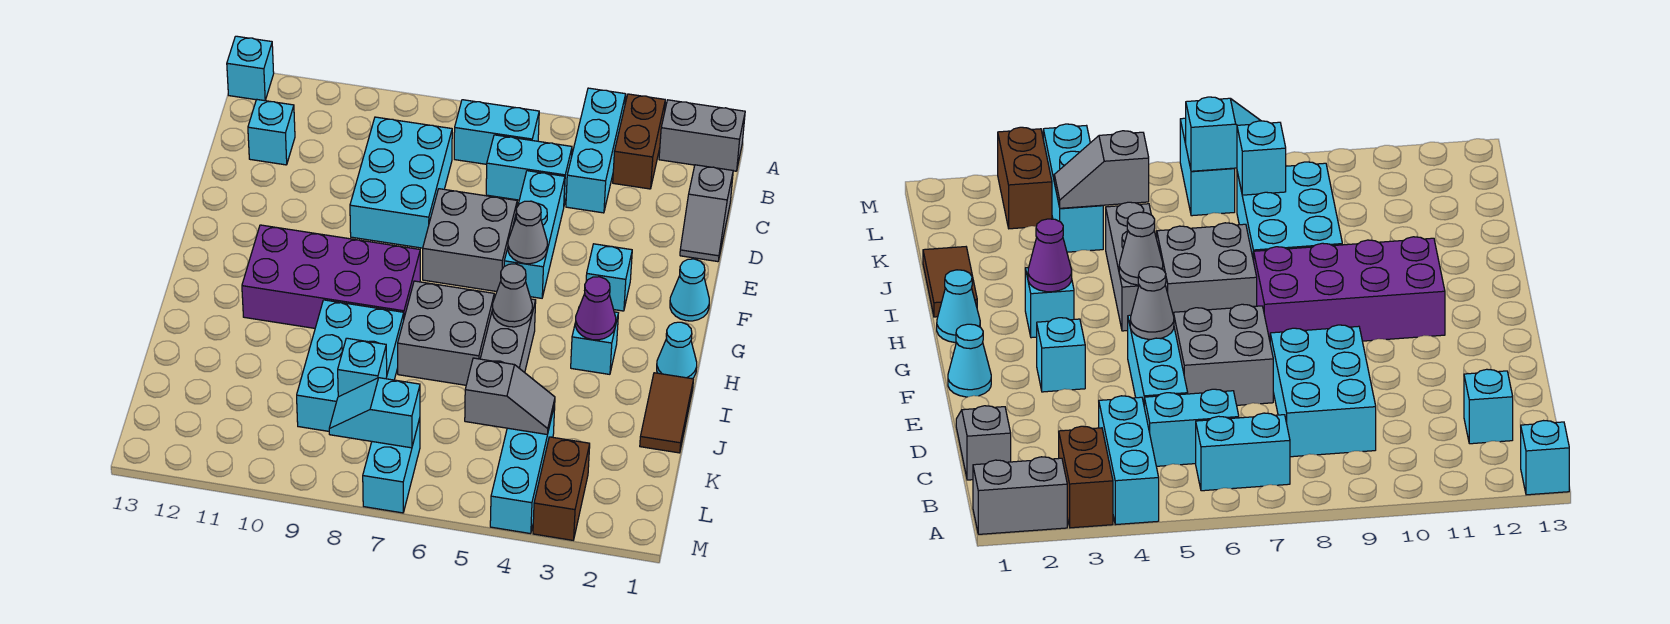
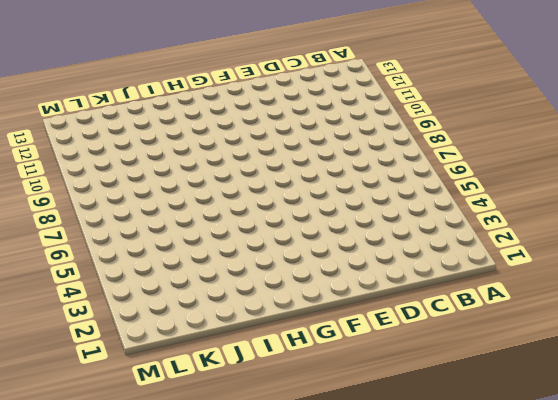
none -> grey 1x2 brick [659,100,745,171]
none -> brown 1x2 brick [613,94,665,189]
none -> cyan 1x3 brick [566,88,626,213]

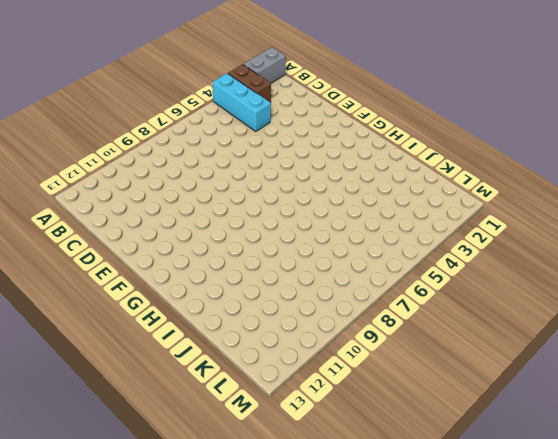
none -> cyan 1x1 brick [227,36,274,101]
none -> cyan 1x2 brick [454,100,539,164]
none -> grey 1x2 slope [680,165,733,262]

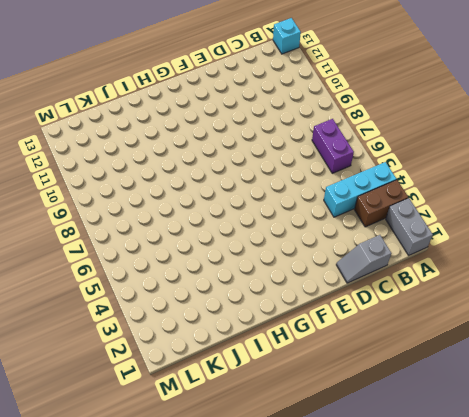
purple 1x2 brick [312,119,354,173] -> cyan 1x2 brick [454,100,539,164]
none -> cyan 1x2 brick [486,135,572,205]
none -> cyan 2x3 brick [350,117,452,248]
none -> cyan 1x1 brick [248,99,295,165]

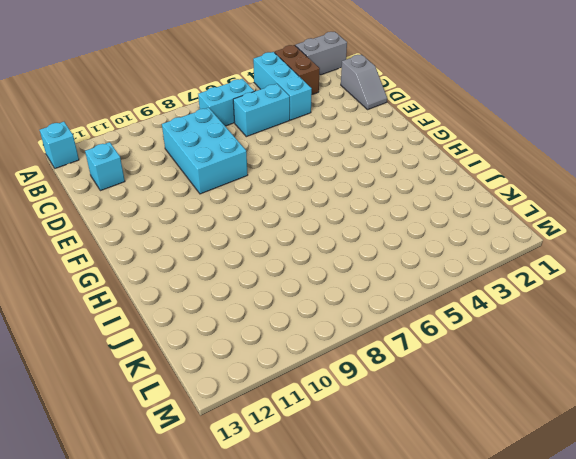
none -> cyan 1x3 brick [504,171,565,298]
none -> grey 2x2 brick [423,189,517,292]
none -> cyan 1x1 cone [670,259,709,321]

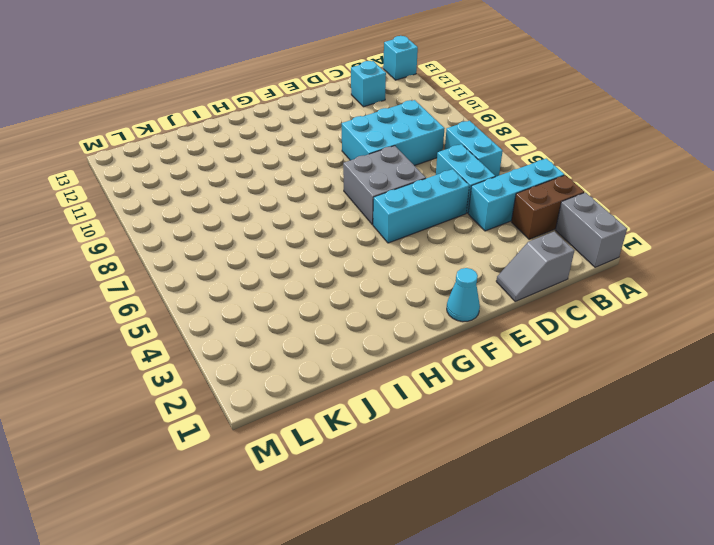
none -> cyan 1x1 brick [586,244,632,311]
none -> purple 2x4 brick [242,225,420,328]
none -> cyan 1x1 cone [657,322,697,379]

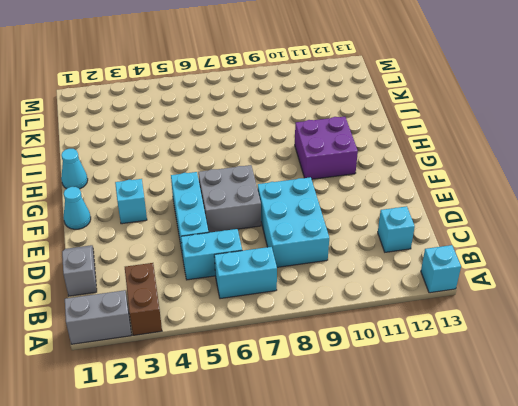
purple 2x2 brick [295,117,358,179] -> purple 2x4 brick [242,225,420,328]
none -> cyan 1x3 brick [566,88,626,213]
none -> cyan 1x1 brick [571,312,618,374]
none -> grey 1x3 brick [480,299,536,373]

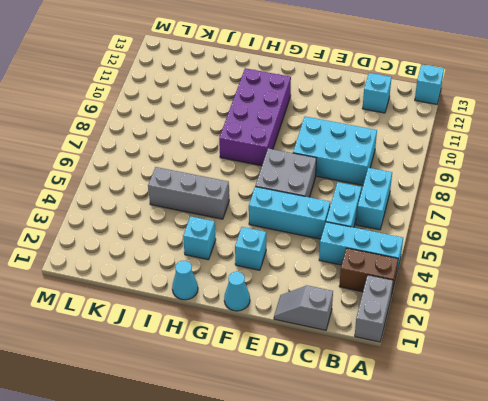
none -> grey 2x2 brick [398,281,494,385]
none -> brown 1x2 tile [640,373,694,453]
none -> cyan 2x3 brick [297,300,404,431]

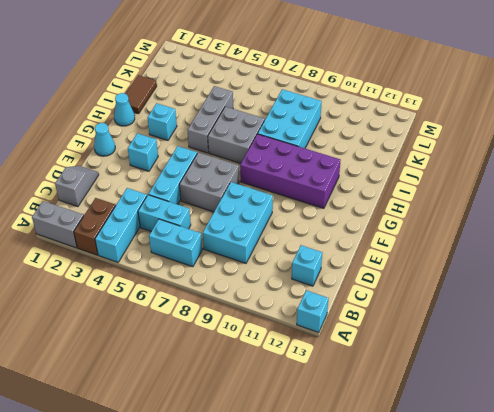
none -> cyan 1x3 brick [490,405,555,534]
none -> brown 1x2 brick [533,437,590,540]
none -> cyan 1x2 brick [363,418,420,513]

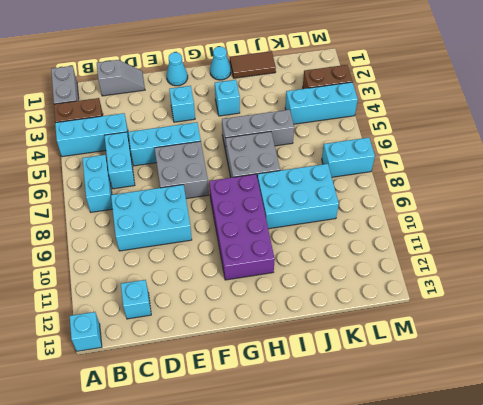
none -> grey 1x1 cone [508,201,547,264]
none -> purple 1x1 cone [575,277,616,340]
none -> grey 1x1 cone [492,264,532,327]

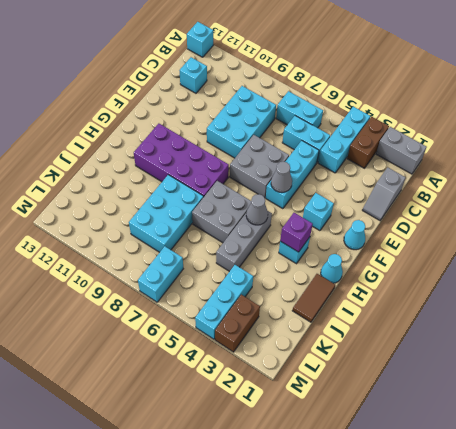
purple 1x1 brick [280,213,313,252] -> purple 1x1 cone [575,277,616,340]
none -> grey 1x2 slope [465,358,555,435]
none -> cyan 1x1 brick [338,338,387,397]
none -> cyan 1x2 slope [329,378,420,448]

